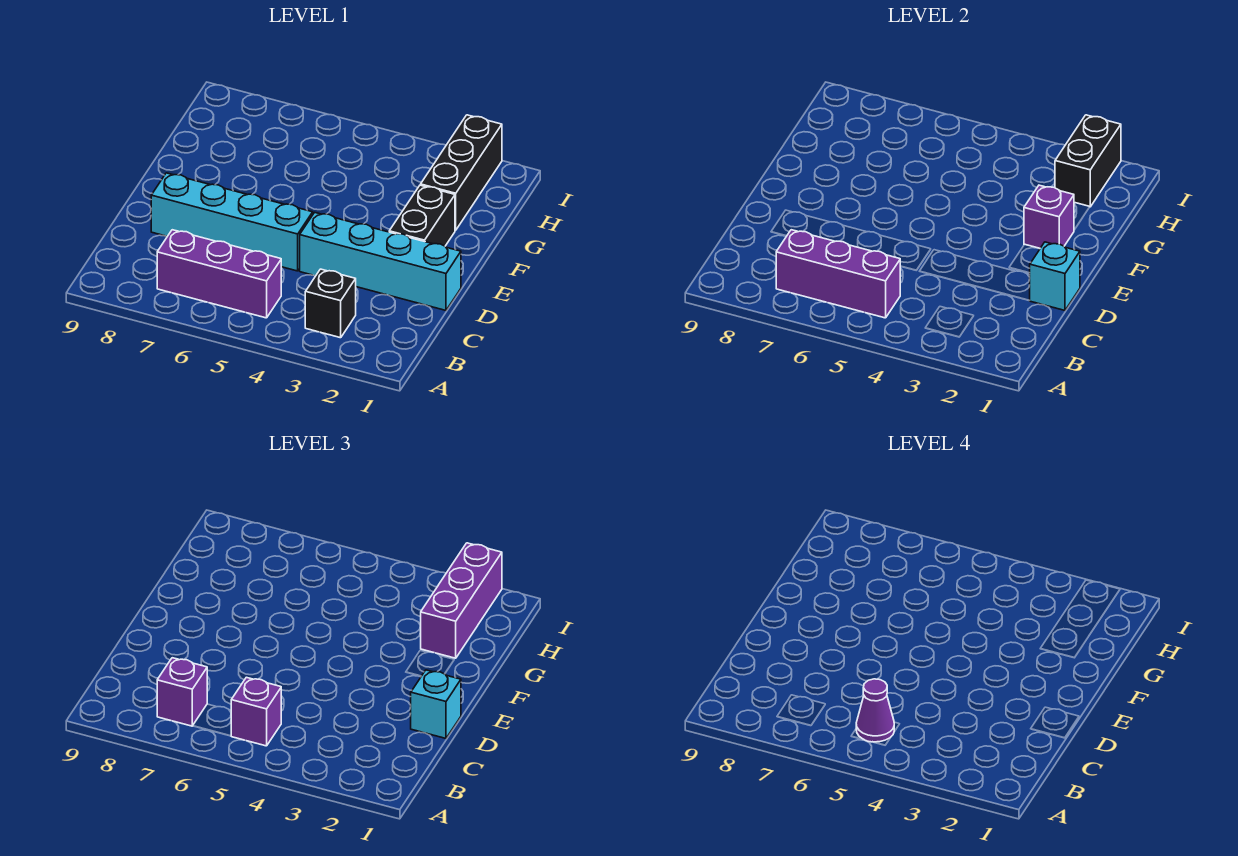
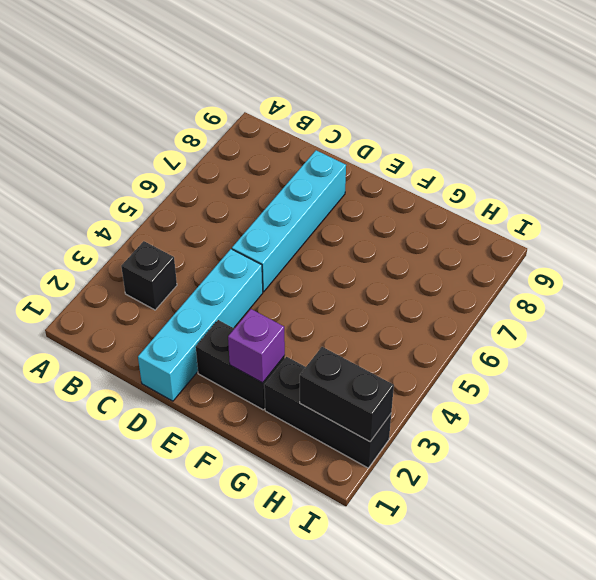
none -> purple 1x3 brick [157,230,281,318]
none -> purple 1x3 brick [776,230,900,318]
none -> cyan 1x1 brick [1029,242,1080,310]

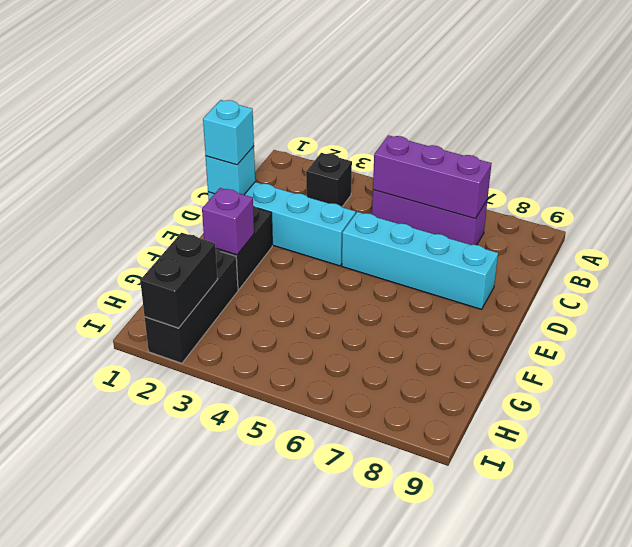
none -> purple 1x1 brick [231,677,281,746]
none -> purple 1x1 brick [157,658,207,726]
none -> purple 1x3 brick [421,543,502,658]

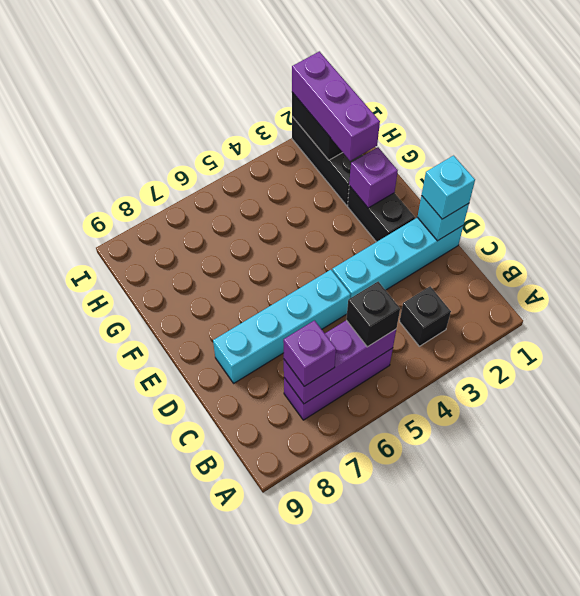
black 1x1 brick [346,282,400,347] -> purple 1x1 brick [231,677,281,746]
none -> purple 1x1 cone [856,679,894,742]

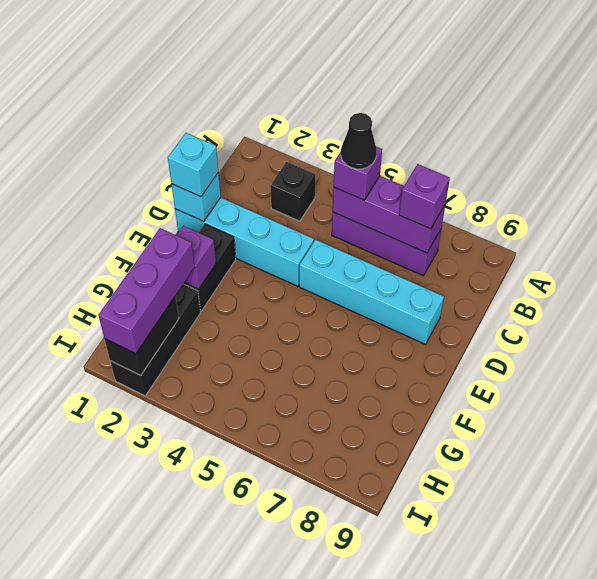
black 1x1 cone [341,113,376,169] -> purple 1x1 cone [856,679,894,742]

